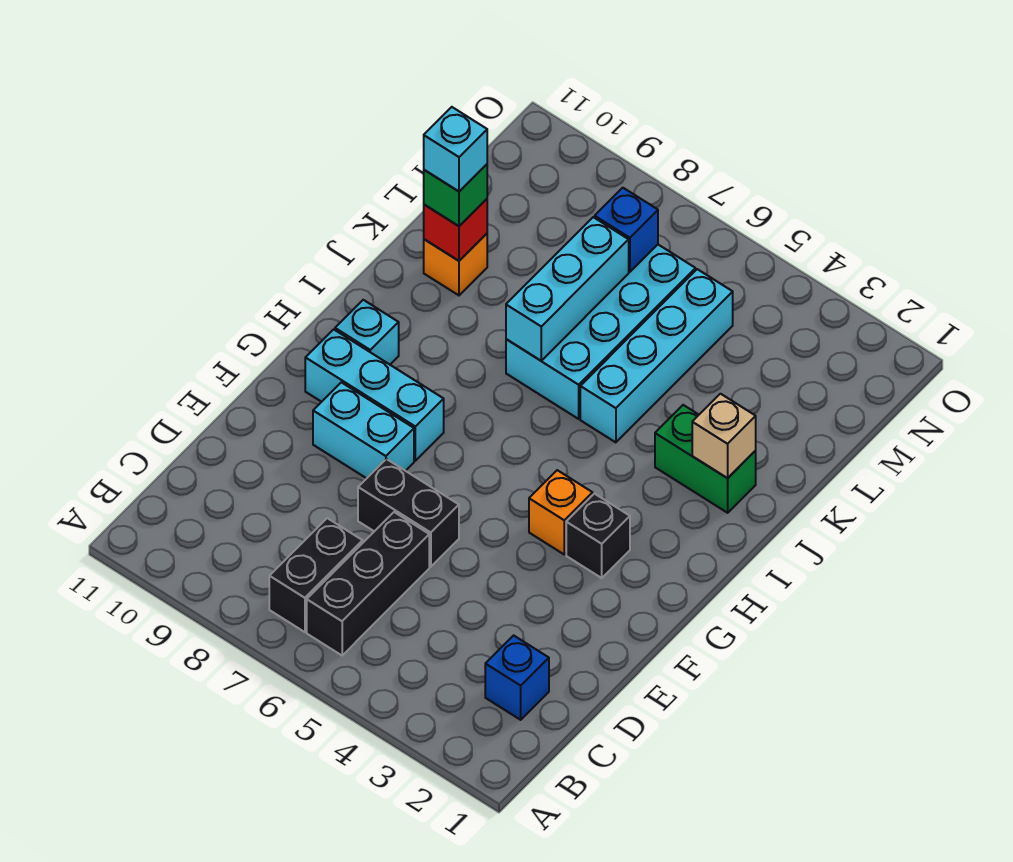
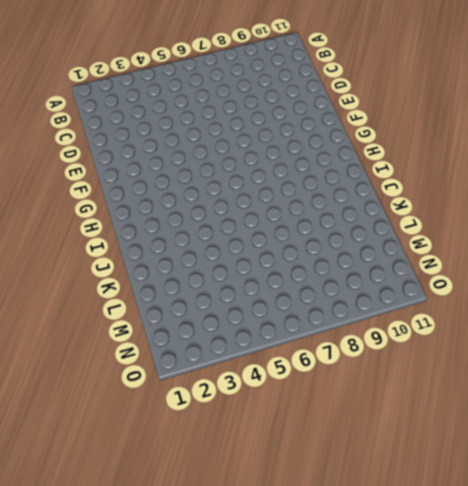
none -> black 1x3 brick [307,512,429,655]
none -> black 1x2 brick [269,518,363,632]
none -> blue 1x1 brick [485,636,549,720]

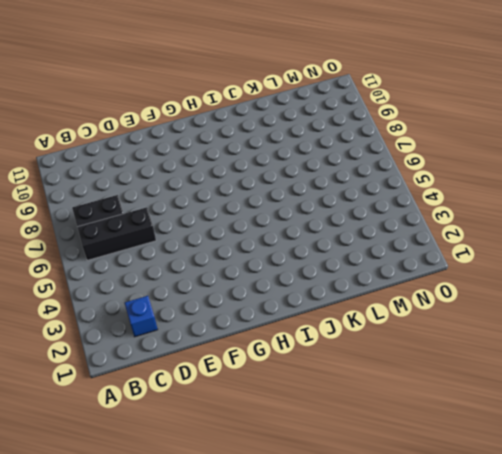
none -> black 1x2 brick [358,459,459,567]
none -> cyan 1x2 brick [313,382,414,478]
none -> black 1x1 brick [566,494,630,578]

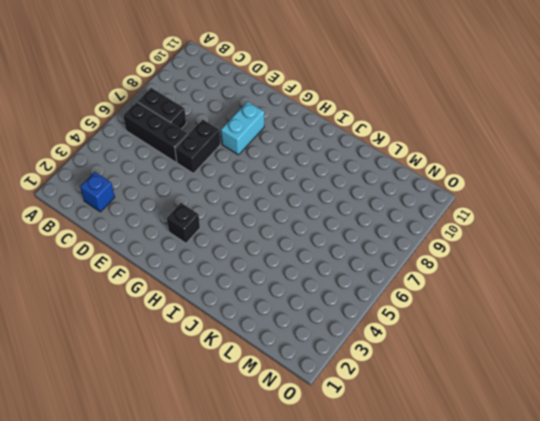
none -> orange 1x1 brick [529,470,593,554]
none -> cyan 1x3 brick [305,329,444,461]
none -> cyan 1x1 brick [335,300,399,364]

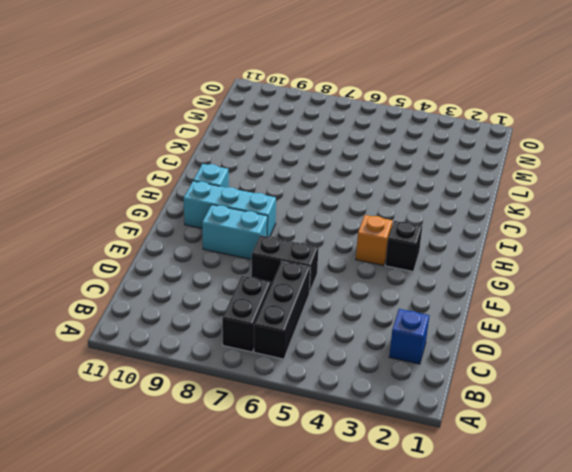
none -> green 1x2 brick [655,405,756,513]
none -> cyan 1x4 brick [580,269,733,442]
none -> cyan 2x4 brick [506,245,695,419]

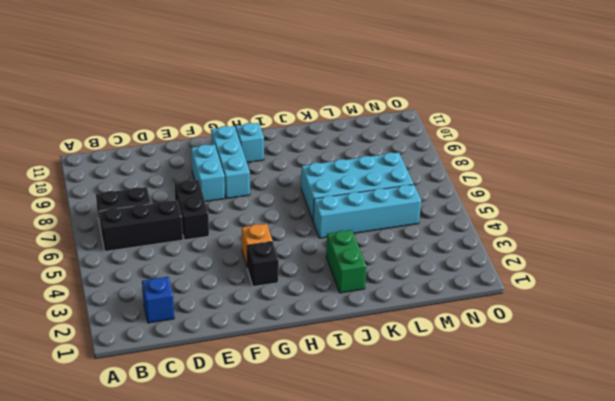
none -> orange 1x1 brick [424,234,487,295]
none -> tan 1x1 brick [692,394,756,478]
none -> cyan 1x3 brick [506,217,629,361]

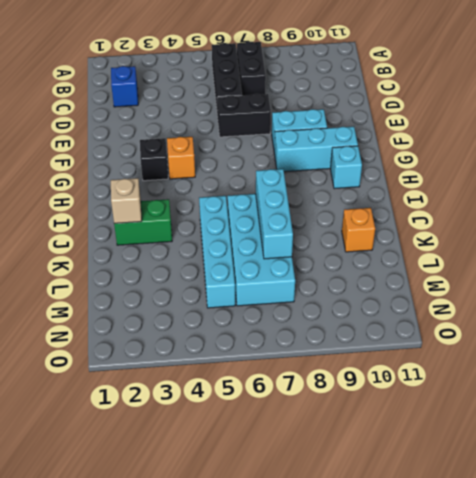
none -> red 1x1 brick [424,199,487,261]
none -> blue 1x1 brick [595,188,658,272]
none -> green 1x1 brick [424,164,487,226]

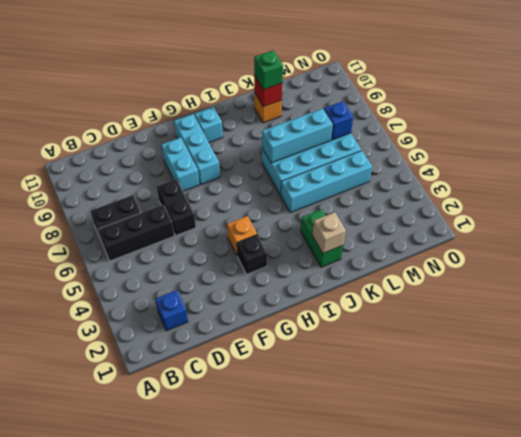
none -> cyan 1x1 brick [424,107,487,191]

